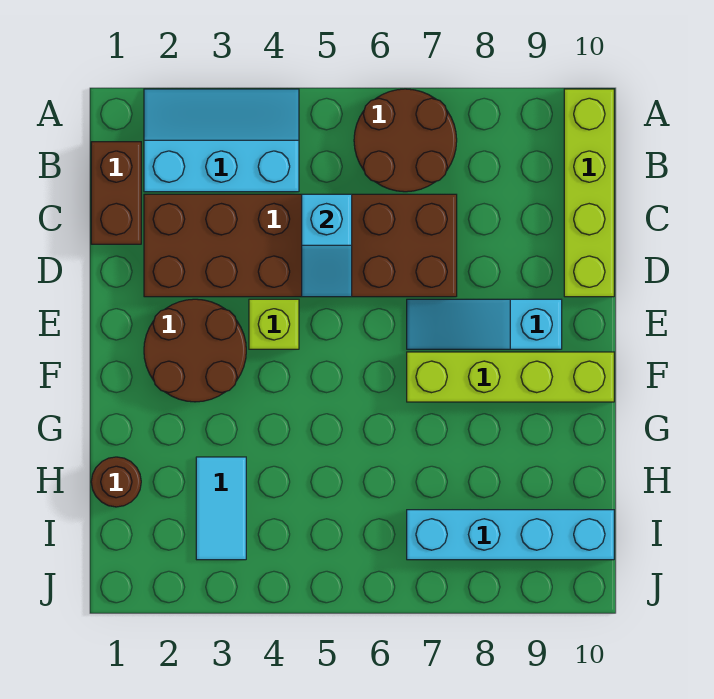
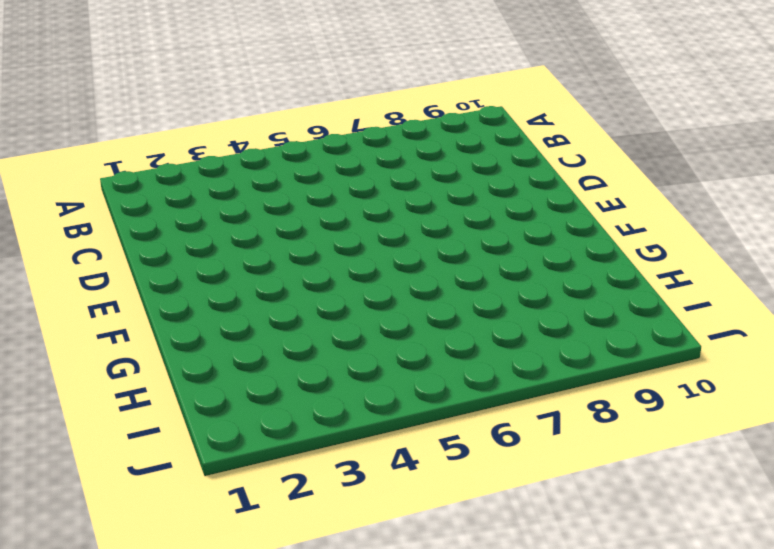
none -> cyan 2x3 slope [144,89,299,192]
none -> brown 2x2 round brick [354,89,457,192]
none -> lime 1x4 brick [564,89,614,297]

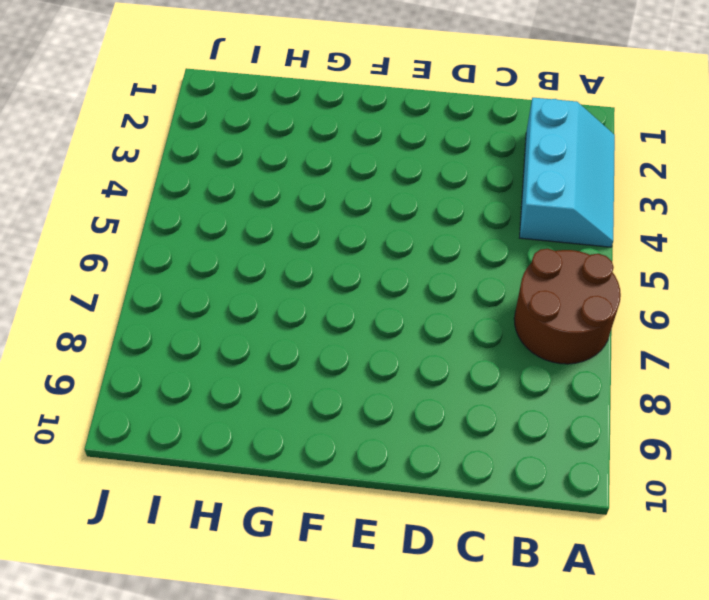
none -> lime 1x4 brick [564,89,614,297]
none -> brown 1x2 brick [91,142,141,244]
none -> brown 2x6 brick [144,194,457,297]

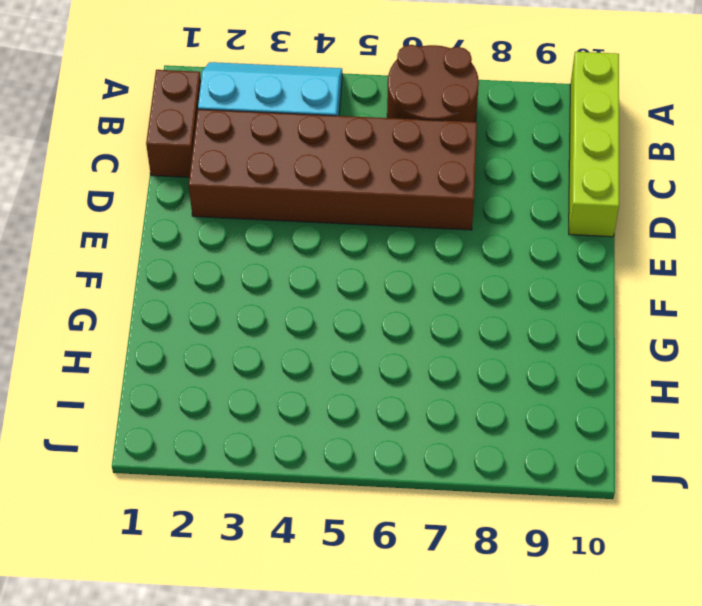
none -> brown 2x2 round brick [144,299,246,402]
none -> lime 1x1 brick [249,299,299,349]
none -> cyan 1x3 slope [407,299,562,349]

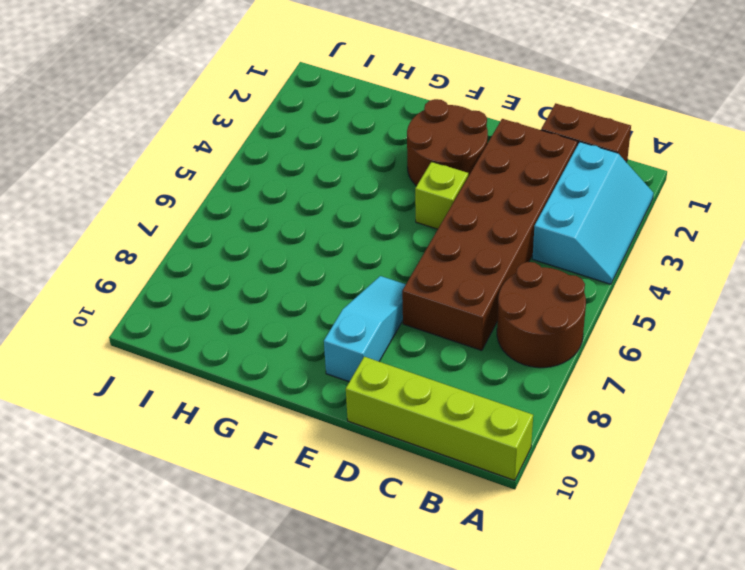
none -> lime 1x4 brick [407,352,614,402]
none -> brown 1x1 round brick [91,457,141,507]
none -> cyan 1x2 tile [196,457,246,560]

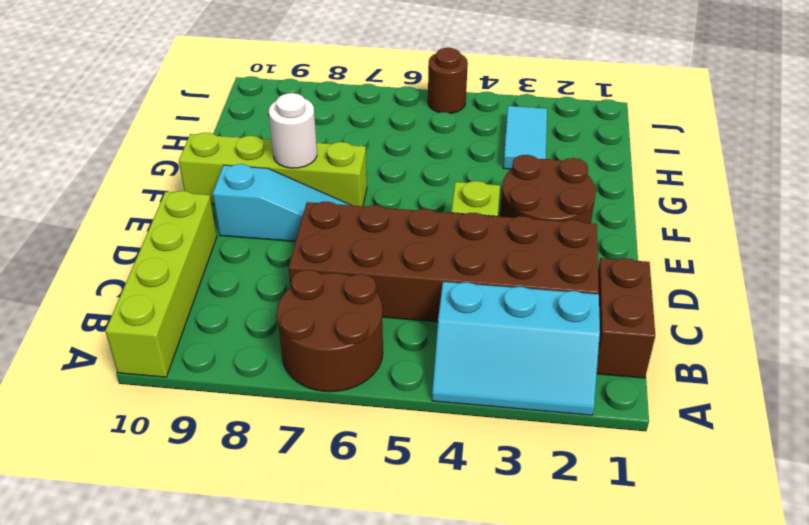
white 1x1 round brick [269,93,317,168] -> none
brown 1x1 round brick [428,48,468,113] -> brown 1x1 round brick moved to [91,457,141,507]
none -> cyan 1x4 brick [407,510,614,560]
none -> cyan 1x2 slope [302,194,352,297]

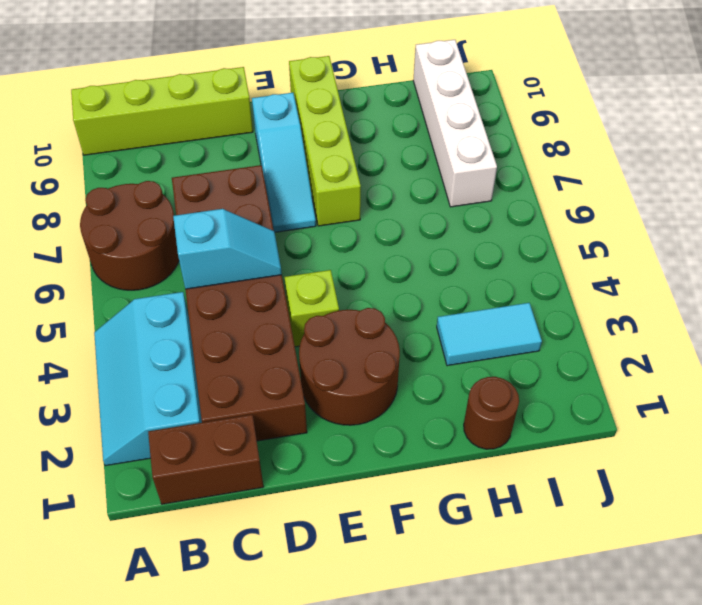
white 1x4 brick [413,40,497,207] -> cyan 1x4 brick [407,510,614,560]

